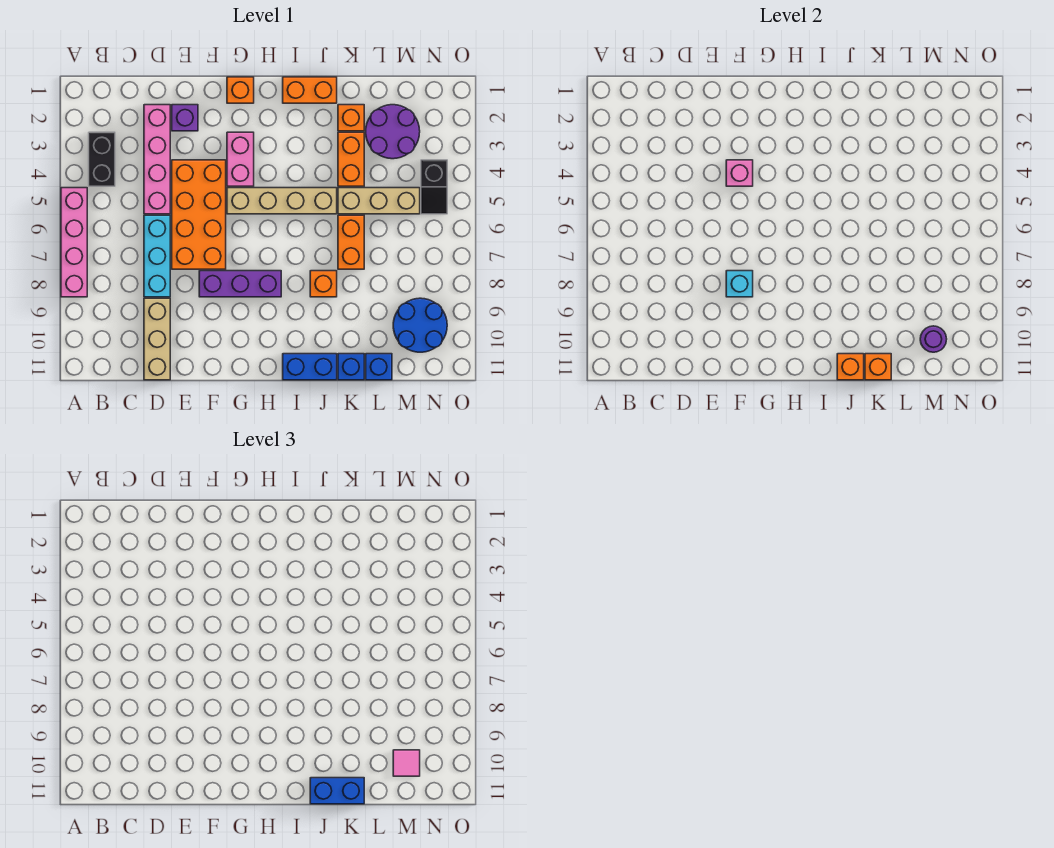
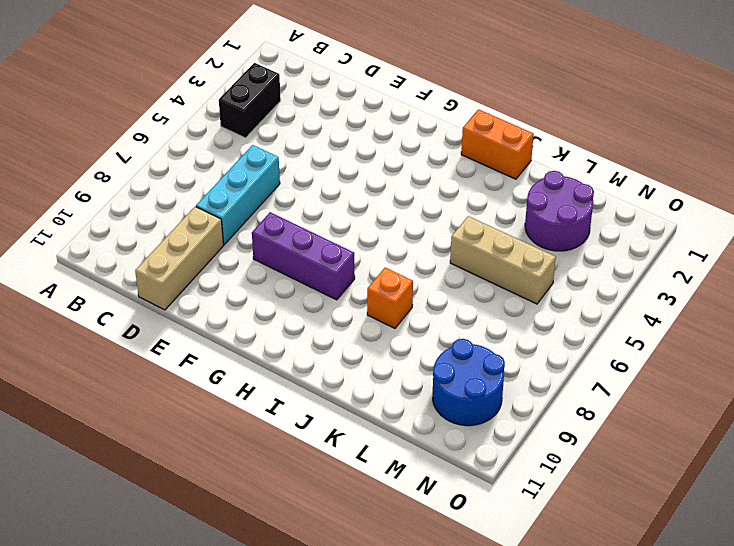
none -> pink 1x4 brick [61,188,87,297]
none -> pink 1x4 brick [144,105,170,214]
none -> purple 1x1 brick [172,105,198,131]
none -> orange 2x4 brick [172,160,226,269]

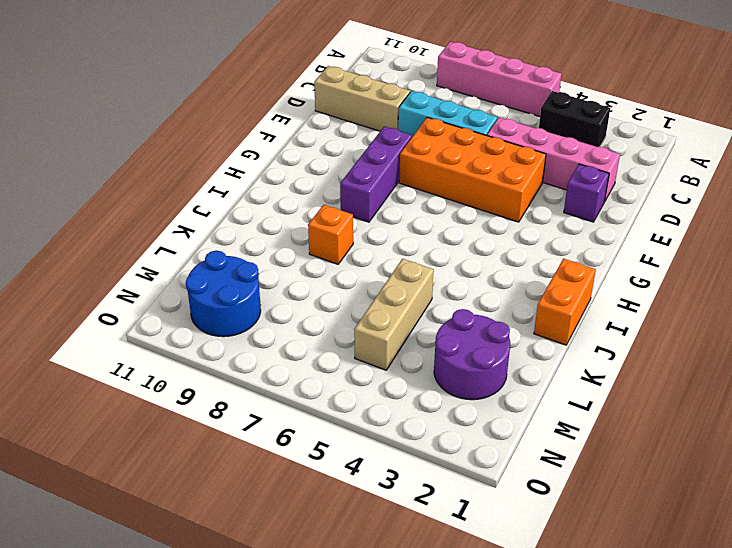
none -> orange 1x1 brick [227,77,254,103]
none -> pink 1x2 brick [227,132,254,186]
none -> tan 1x4 brick [227,188,337,214]
none -> blue 1x2 brick [283,354,337,380]

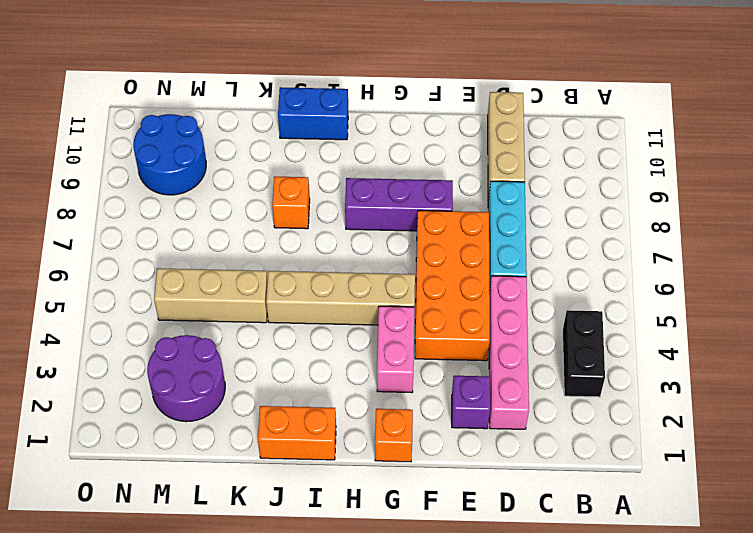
none -> pink 1x4 brick [61,188,87,297]
none -> orange 1x1 brick [338,105,364,131]
none -> orange 1x2 brick [338,132,364,186]
none -> orange 1x2 brick [338,215,364,269]

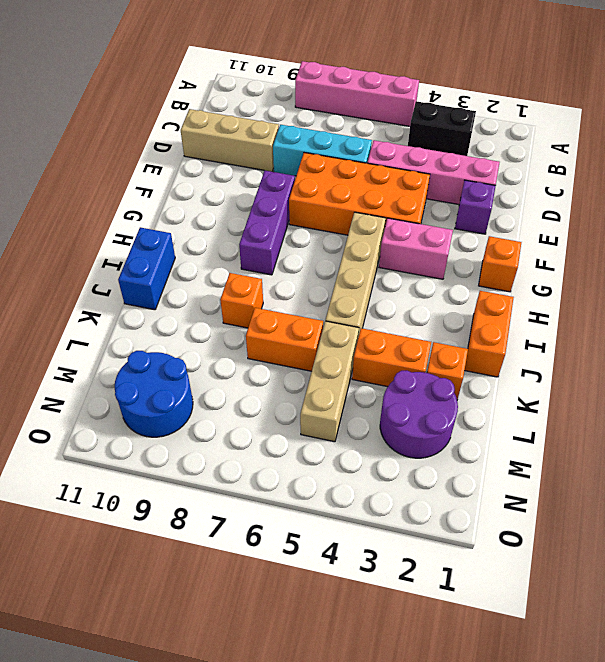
none -> blue 1x1 brick [338,354,364,380]
none -> blue 1x1 brick [366,354,392,380]
none -> black 1x2 slope [421,160,447,214]
none -> pink 1x1 brick [726,160,753,186]

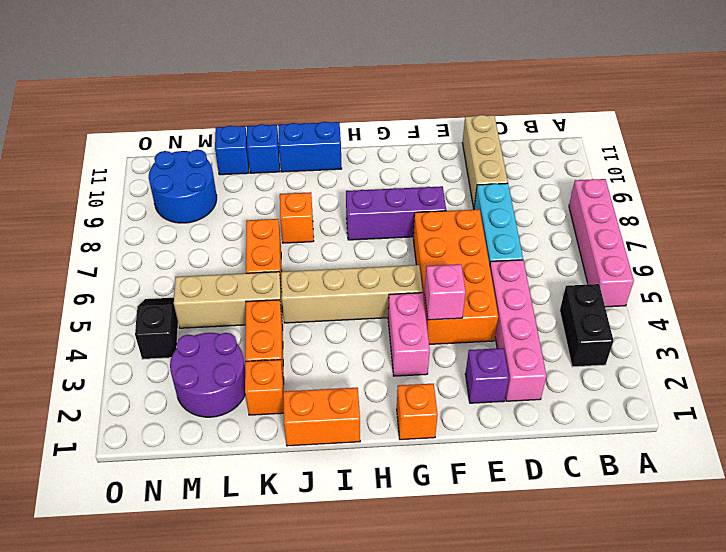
none -> cyan 1x1 brick [726,271,753,297]
none -> orange 1x1 brick [837,354,864,380]
none -> orange 1x1 brick [865,354,891,380]
none -> purple 1x1 round brick [920,326,947,352]

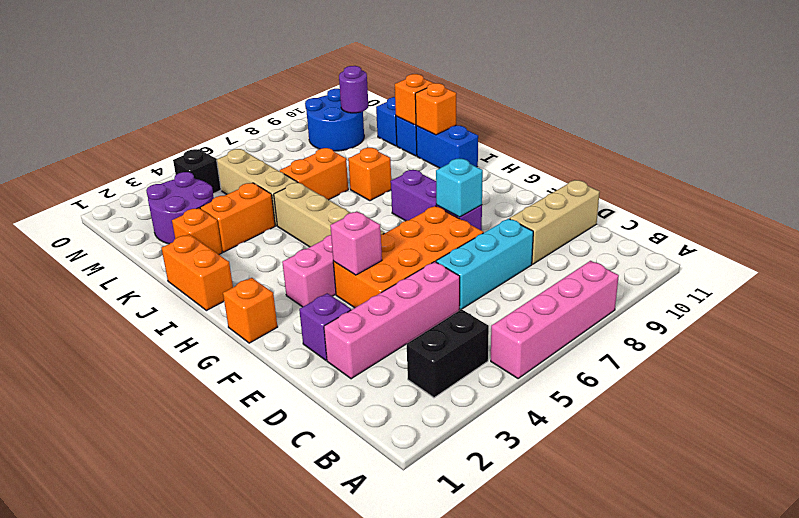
none -> blue 1x2 brick [310,778,364,804]
none -> pink 1x1 tile [393,750,420,776]

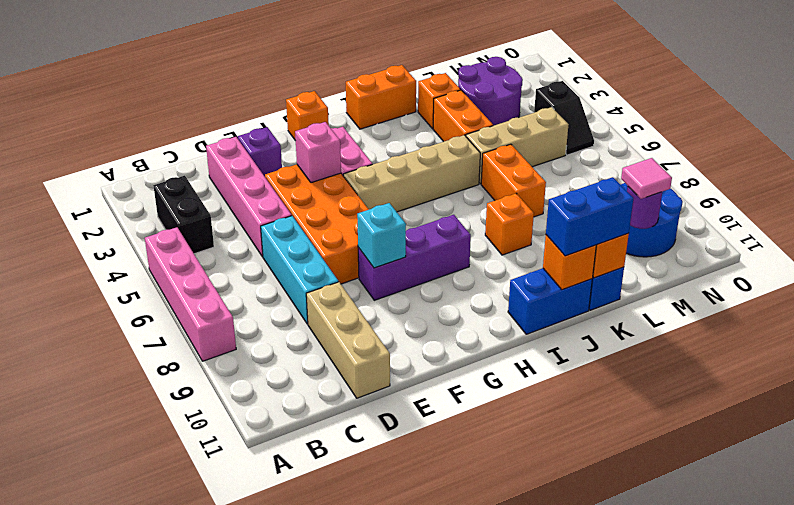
none -> blue 1x1 brick [366,354,392,380]

